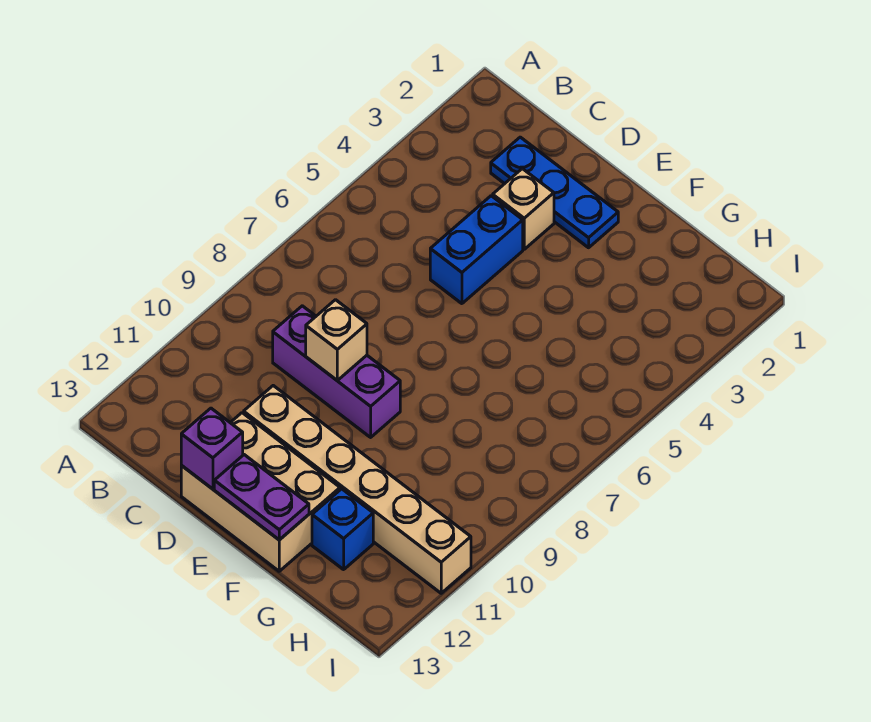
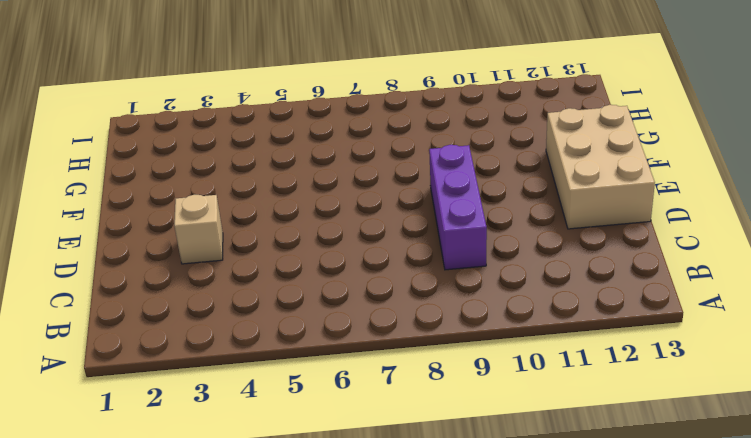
none -> blue 1x3 plate [491,137,618,248]
none -> blue 1x2 brick [430,196,523,304]

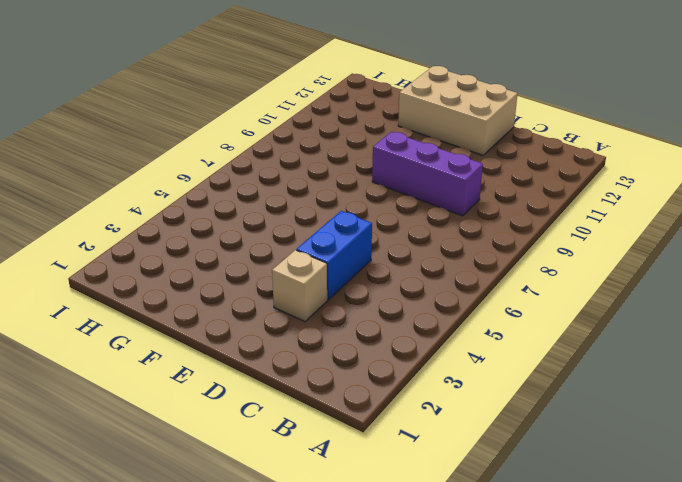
none -> blue 1x3 plate [491,137,618,248]
none -> tan 1x6 brick [244,386,471,593]

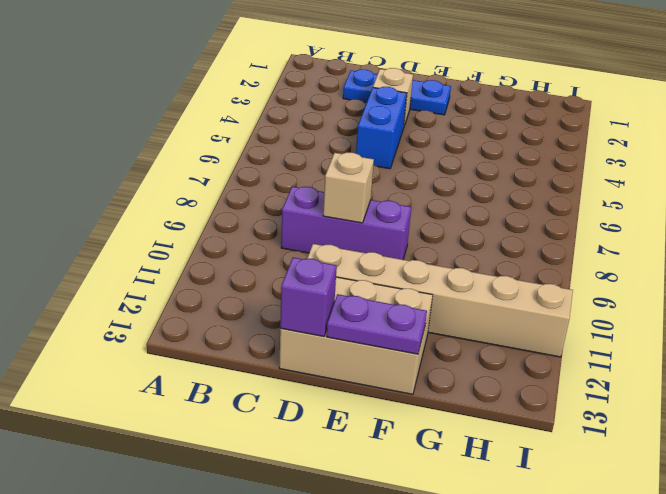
none -> blue 1x1 brick [312,489,373,570]

